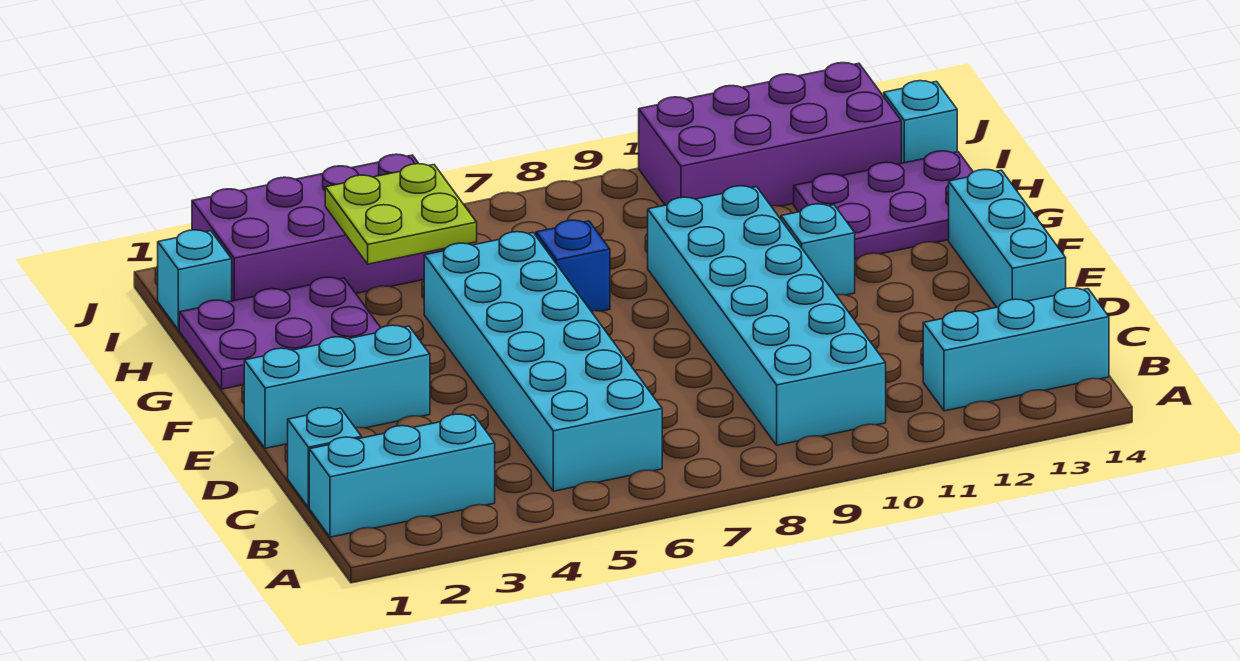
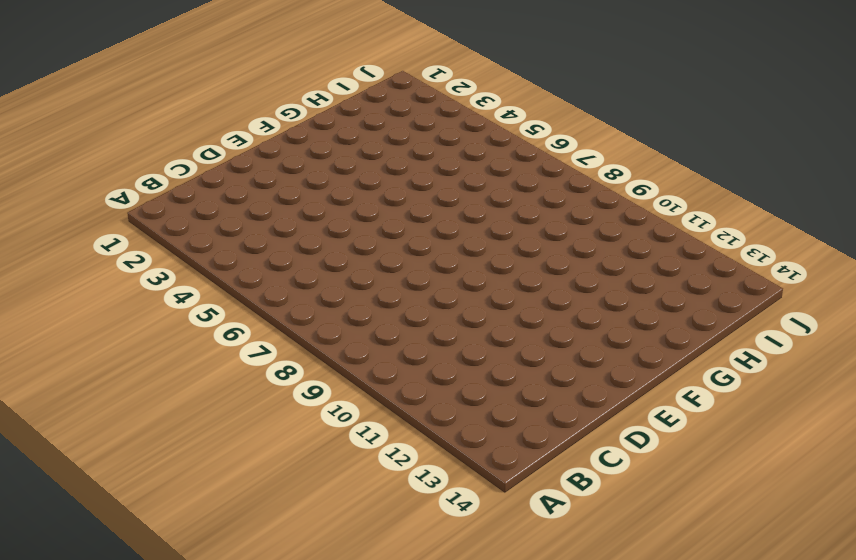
none -> cyan 1x3 brick [309,414,495,537]
none -> cyan 2x6 brick [424,232,662,491]
none -> cyan 2x6 brick [648,186,886,445]

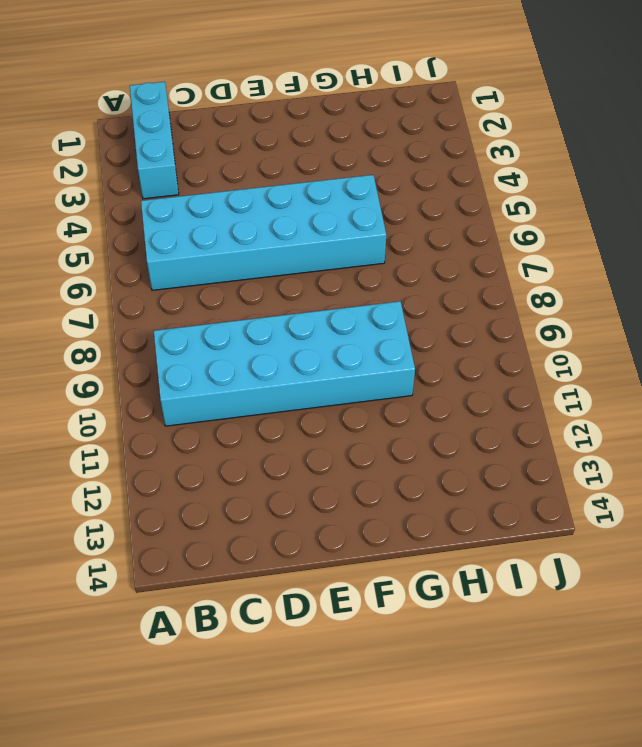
none -> cyan 1x3 brick [923,288,1109,411]
none -> cyan 1x1 brick [288,408,362,508]
none -> cyan 1x3 brick [949,170,1066,307]

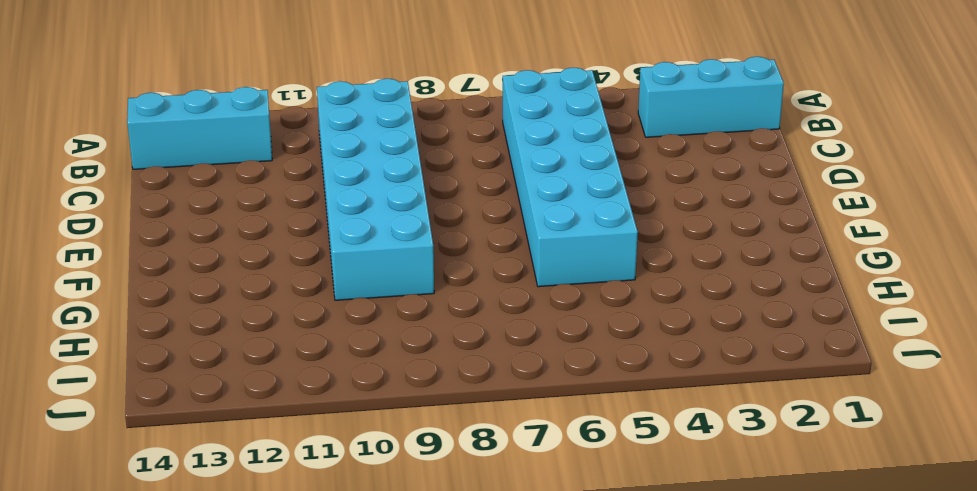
none -> cyan 1x1 brick [288,408,362,508]
none -> cyan 1x3 brick [949,170,1066,307]
none -> cyan 1x3 brick [244,325,430,448]

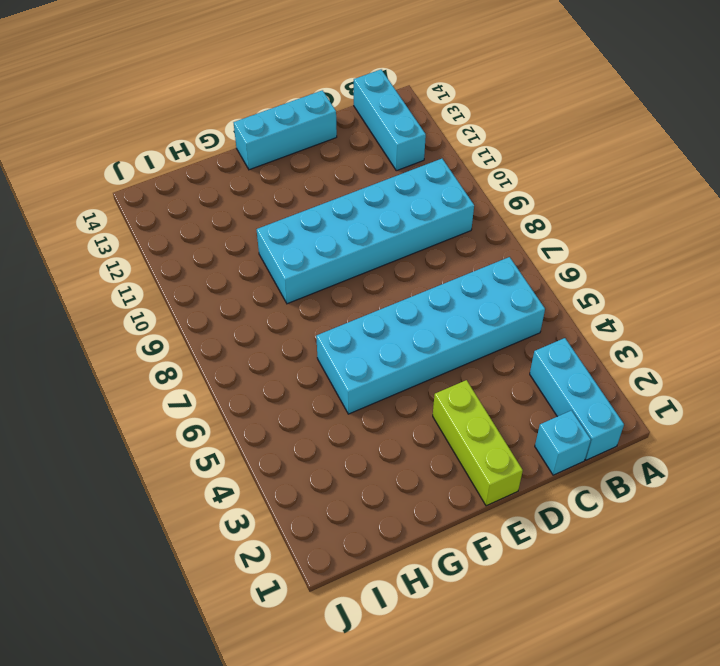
lime 1x3 brick [433,380,523,506] -> cyan 1x3 brick [244,325,430,448]
none -> cyan 1x1 brick [781,204,855,295]
none -> purple 2x3 plate [179,277,381,389]
none -> blue 1x1 brick [536,220,610,311]

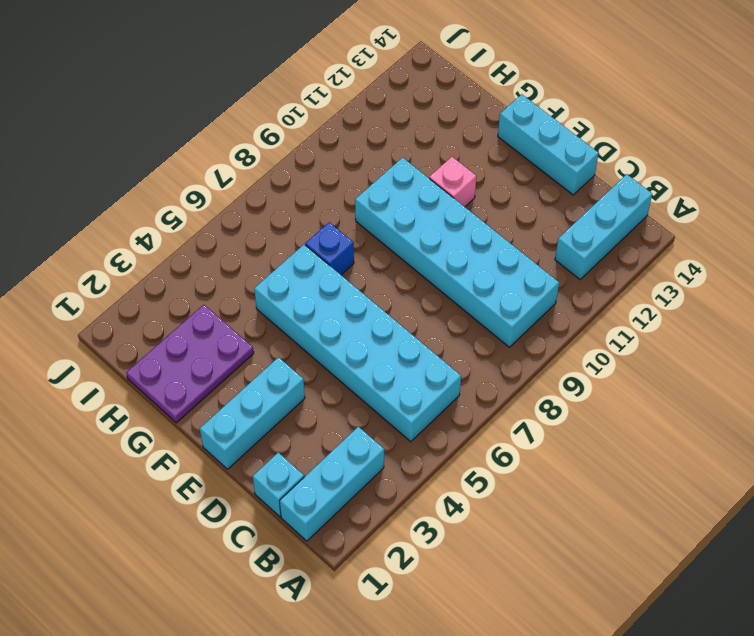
pink 1x1 brick [429,157,477,207] -> cyan 1x1 brick [781,204,855,295]
none -> purple 2x3 plate [794,151,973,259]
none -> cyan 1x1 brick [158,230,232,330]
none -> purple 2x4 brick [192,154,445,301]

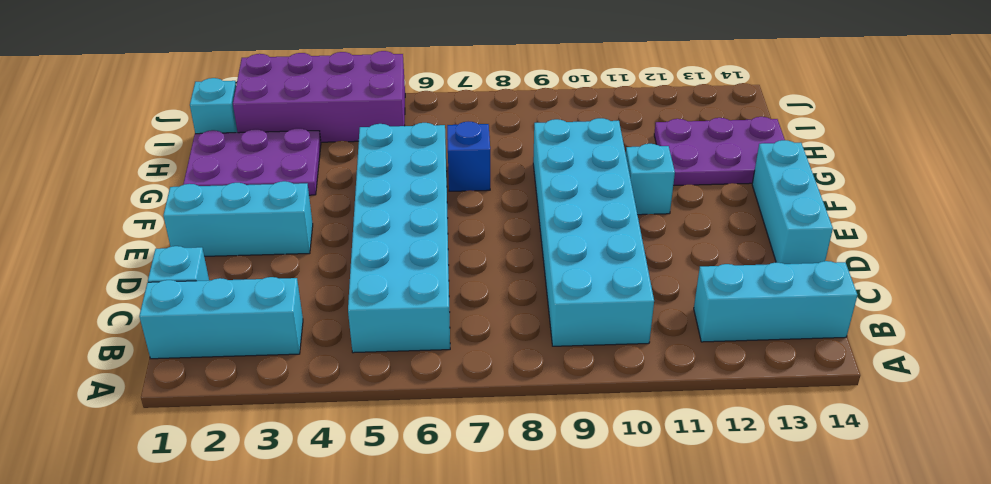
none -> purple 2x4 brick [639,63,901,206]
none -> cyan 1x1 brick [884,81,957,163]
none -> lime 2x2 plate [325,164,477,264]

